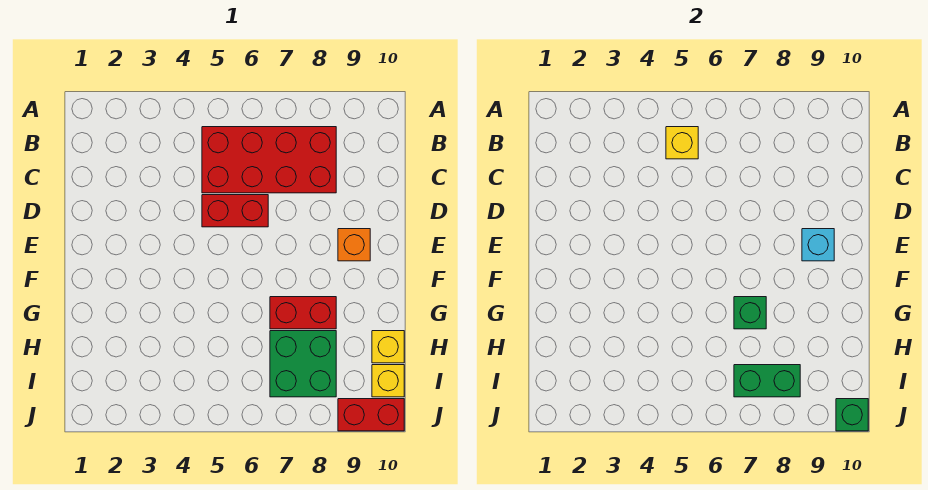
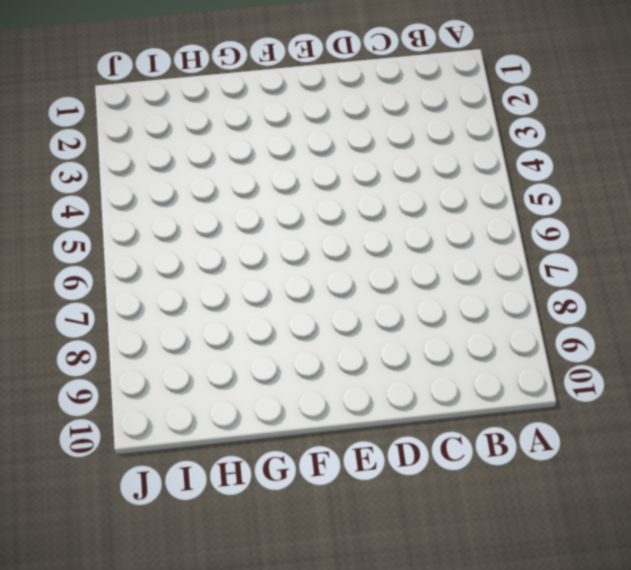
none -> red 2x4 brick [202,127,336,193]
none -> red 1x2 brick [202,195,268,227]
none -> orange 1x1 brick [338,229,370,261]

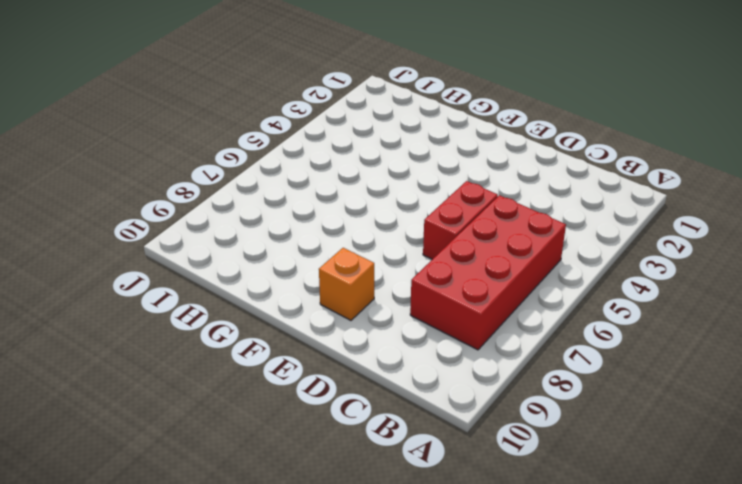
none -> red 1x2 brick [270,297,336,329]
none -> green 2x2 brick [270,331,336,397]
none -> yellow 1x1 brick [372,331,404,363]

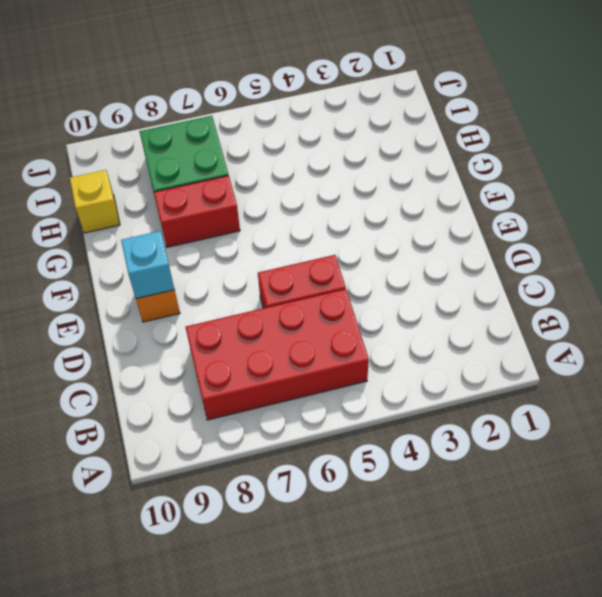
none -> yellow 1x1 brick [372,365,404,397]
none -> red 1x2 brick [338,399,404,431]
none -> yellow 1x1 brick [666,127,698,159]

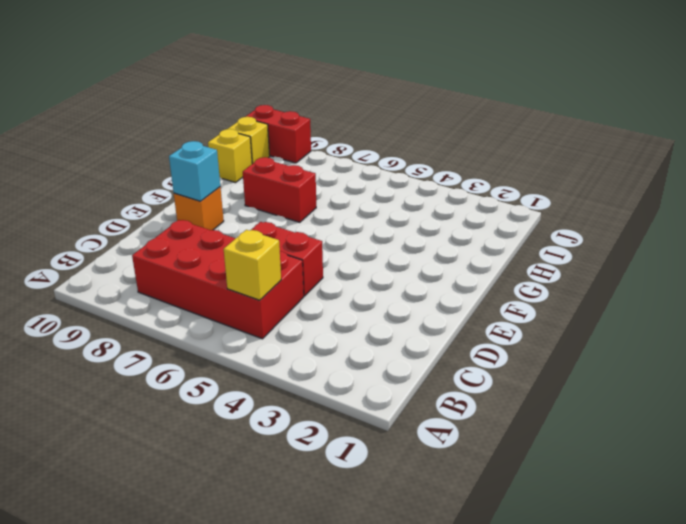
none -> green 2x2 brick [270,331,336,397]
none -> green 1x1 brick [734,297,766,329]
none -> green 1x2 brick [734,365,800,397]

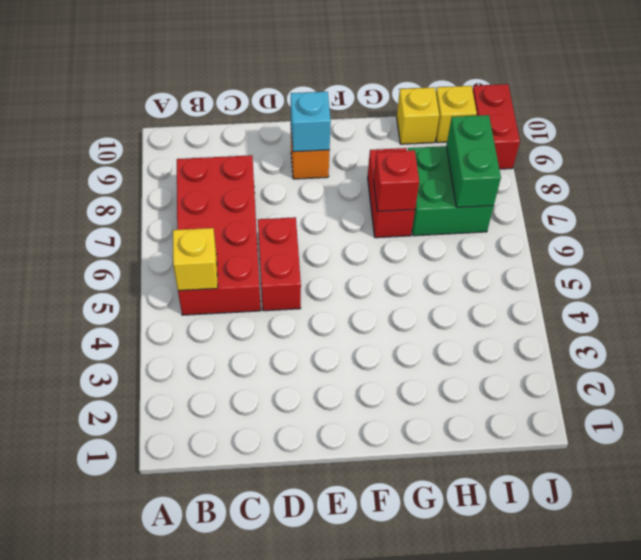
red 1x1 brick [374,150,419,211] -> green 1x1 brick [734,297,766,329]
none -> green 1x1 brick [836,399,868,431]

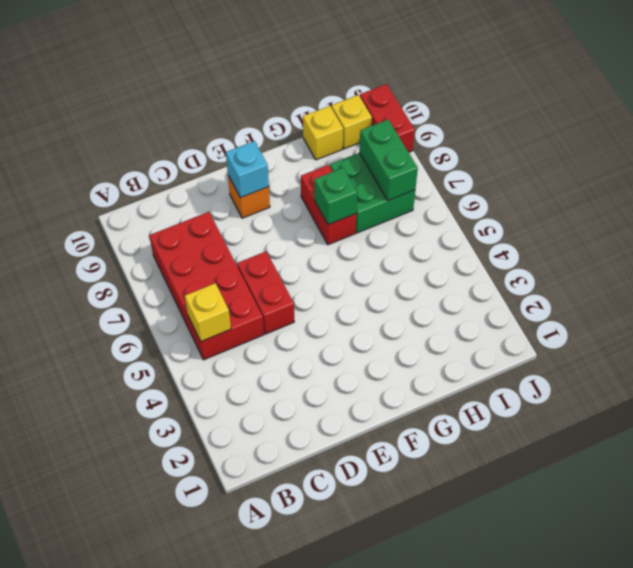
none -> green 1x1 brick [836,399,868,431]

